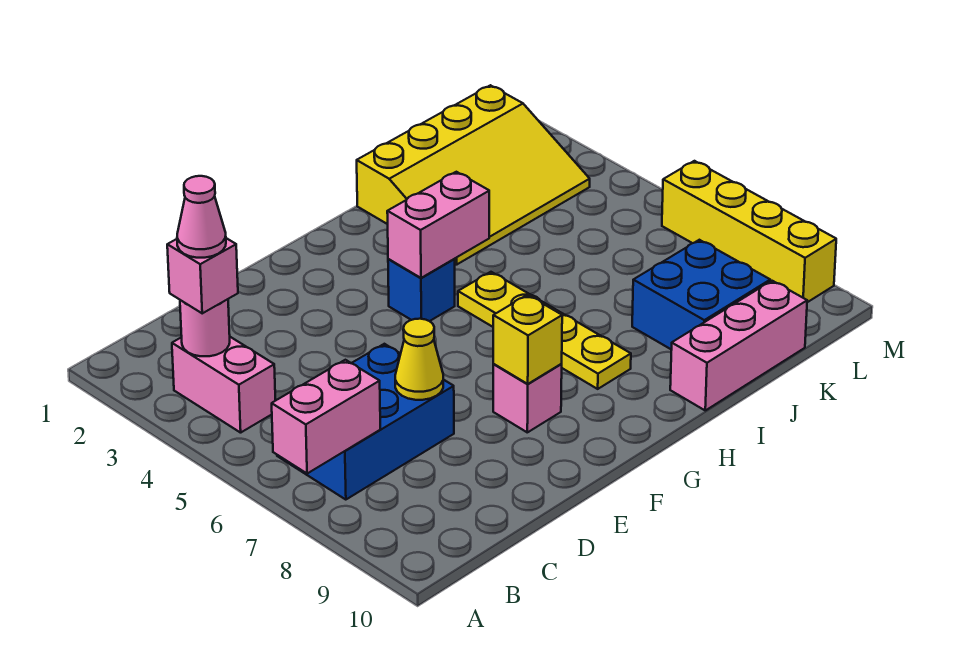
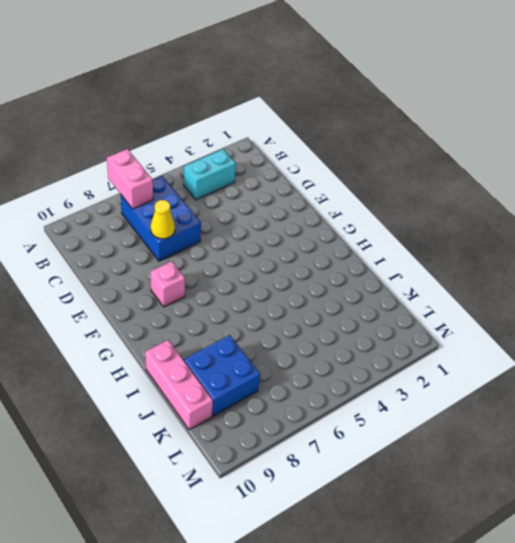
cyan 1x2 brick [184,149,236,200] -> pink 1x2 brick [172,337,276,433]
none -> blue 1x1 brick [388,259,455,321]
none -> yellow 1x4 plate [458,272,631,389]
none -> yellow 3x4 slope [357,85,590,265]

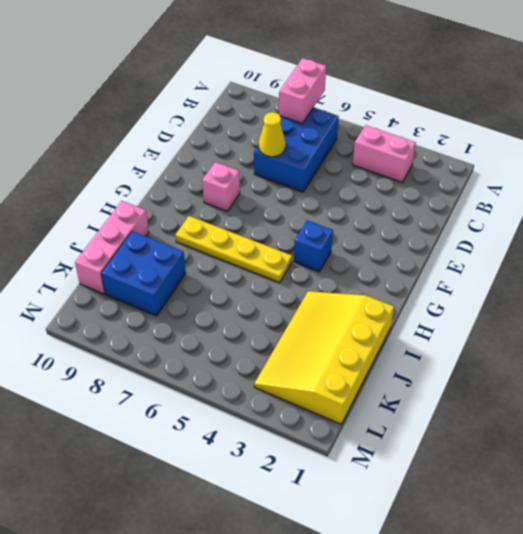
none -> yellow 1x4 brick [662,161,836,302]
none -> pink 1x1 round brick [180,299,230,356]
none -> yellow 1x1 brick [493,295,562,384]

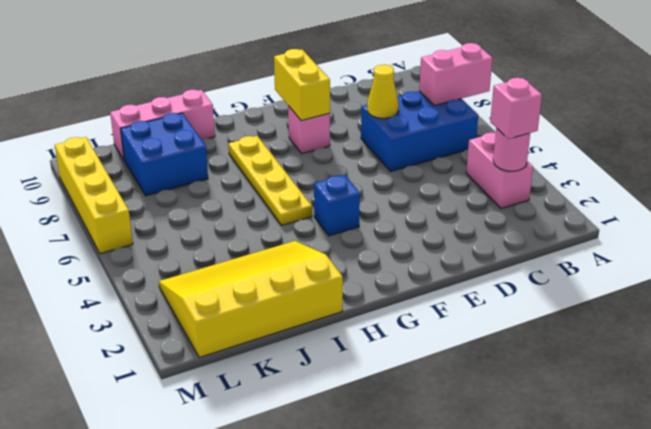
yellow 1x2 brick [274,49,330,121] -> yellow 1x1 brick [493,295,562,384]
none -> pink 1x2 brick [387,172,489,278]
none -> pink 1x1 cone [177,176,226,258]

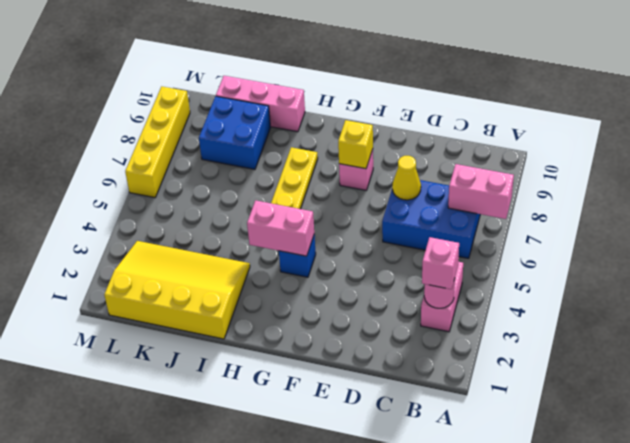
none -> pink 1x1 cone [177,176,226,258]

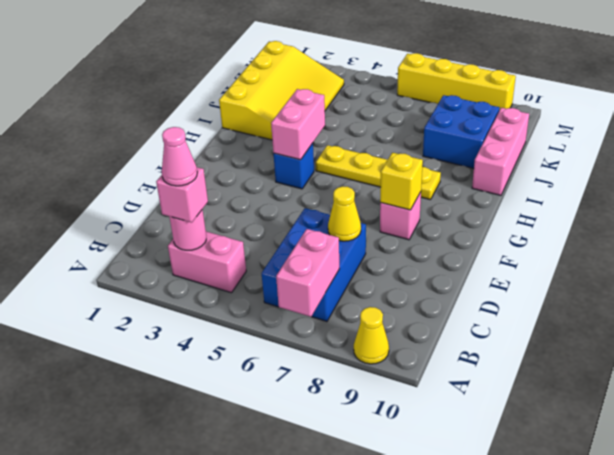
yellow 1x1 cone [354,307,389,364] -> none

